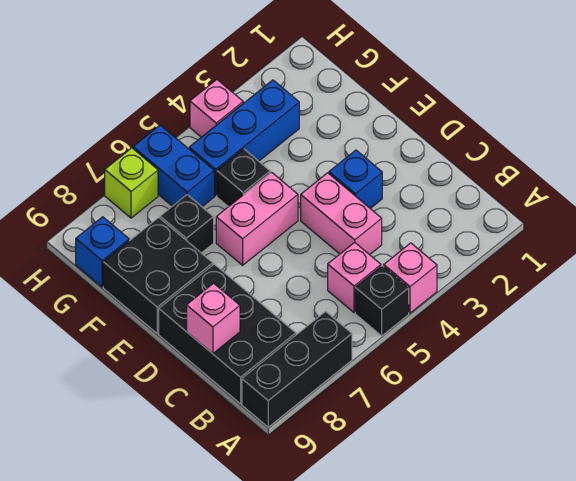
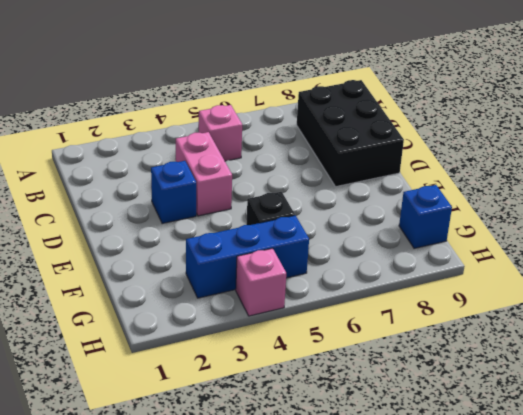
none -> pink 1x1 brick [384,243,437,313]
none -> black 1x1 brick [355,266,409,336]
none -> black 1x3 brick [242,311,352,427]

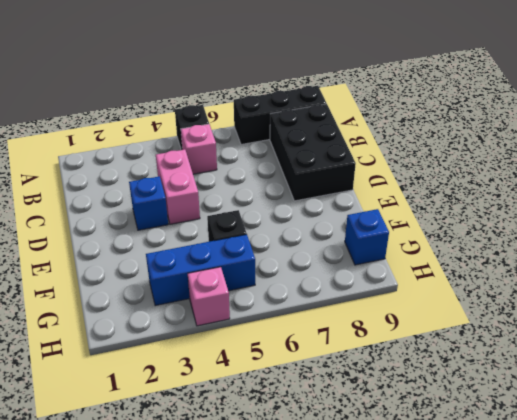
none -> pink 1x1 brick [384,243,437,313]
none -> pink 1x2 brick [216,172,298,265]
none -> black 2x2 brick [103,217,213,334]

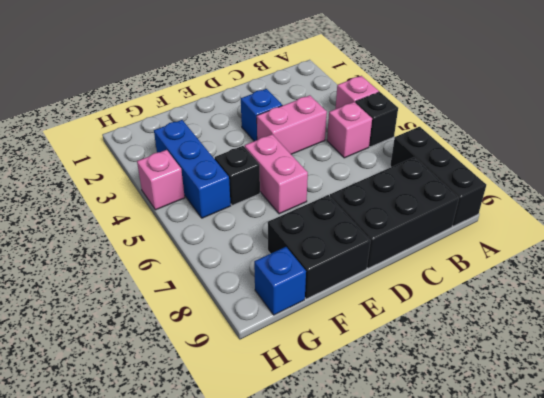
none -> black 1x1 brick [160,195,214,253]
none -> blue 1x2 brick [133,125,214,207]
none -> lime 1x1 brick [105,148,158,218]

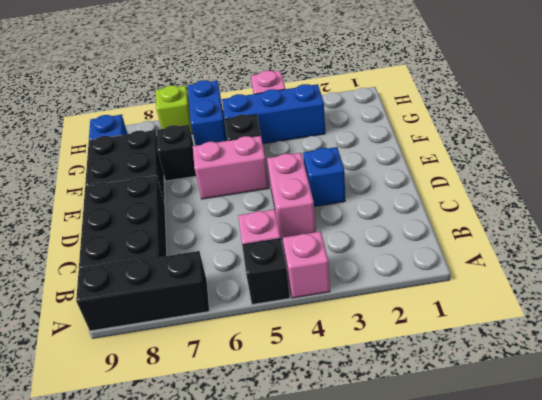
none -> pink 1x1 brick [187,283,240,354]

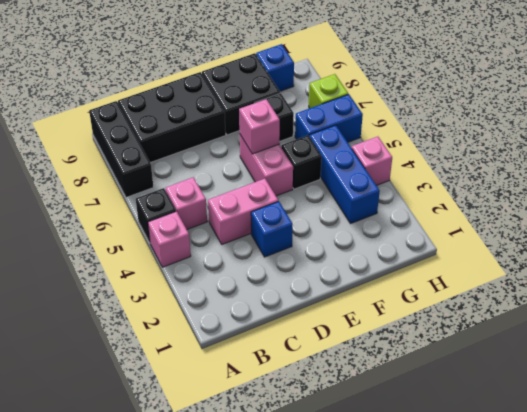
pink 1x1 brick [239,99,280,154] -> pink 1x1 brick moved to [187,283,240,354]

